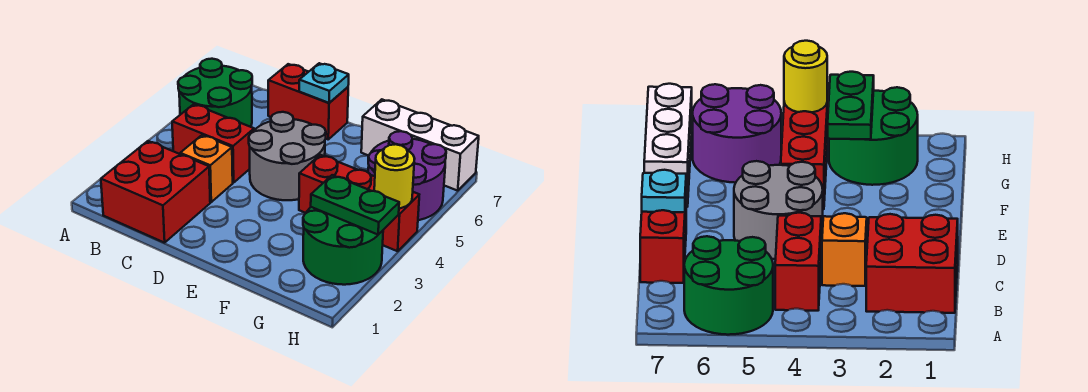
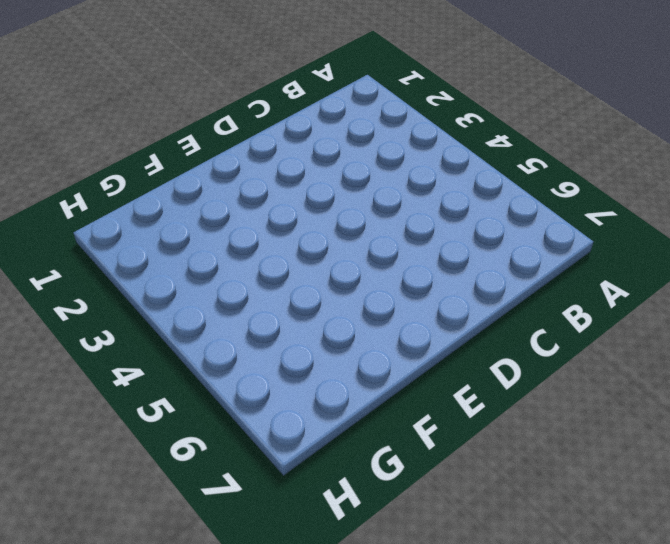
none -> green 2x2 round brick [178,59,252,127]
none -> red 2x2 brick [101,141,210,243]
none -> red 1x2 brick [172,104,254,183]

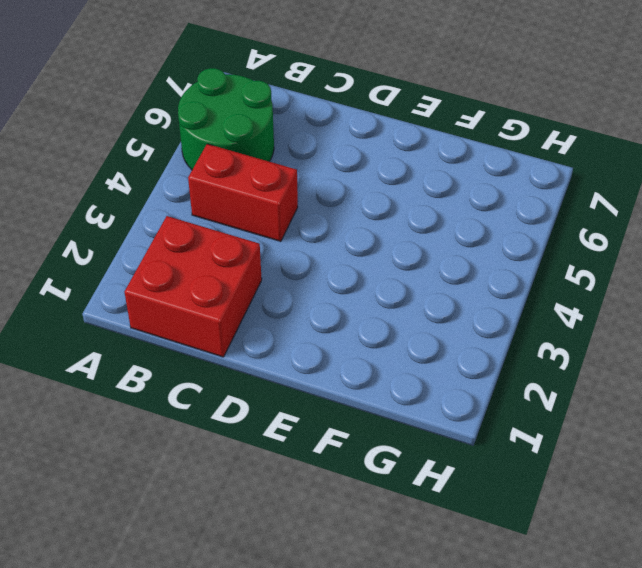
none -> orange 1x1 brick [180,135,233,202]
none -> red 1x2 brick [268,64,348,139]
none -> grey 2x2 round brick [249,112,326,200]

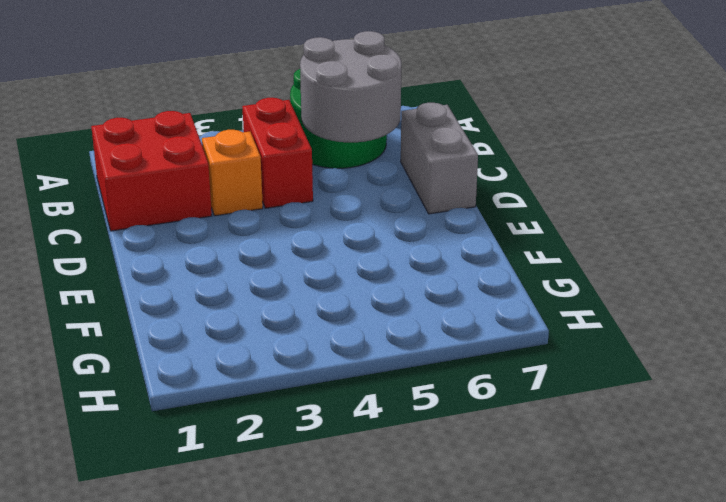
grey 2x2 round brick [300,31,401,142] -> grey 2x2 round brick moved to [249,112,326,200]
grey 1x2 brick [401,103,478,214] -> red 1x2 brick [268,64,348,139]
none -> red 1x3 brick [299,155,419,251]
none -> white 1x3 brick [361,99,479,191]
none -> green 2x2 round brick [303,207,383,285]

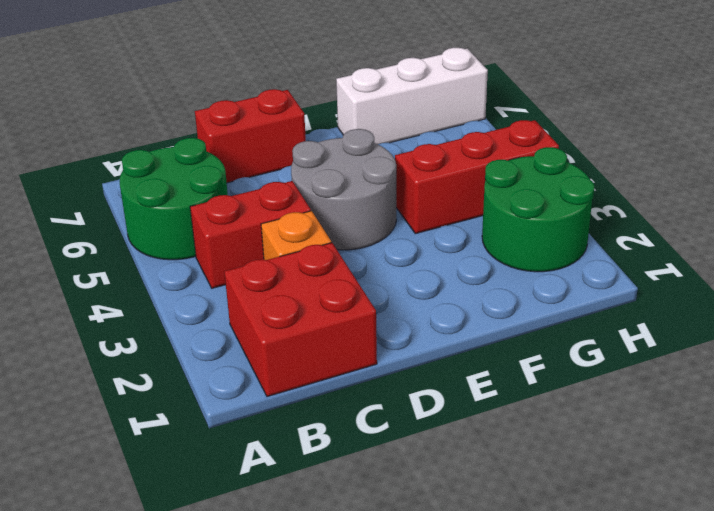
none -> purple 2x2 round brick [368,131,446,220]
none -> cyan 1x1 plate [299,63,349,103]
none -> green 1x2 plate [311,175,399,235]

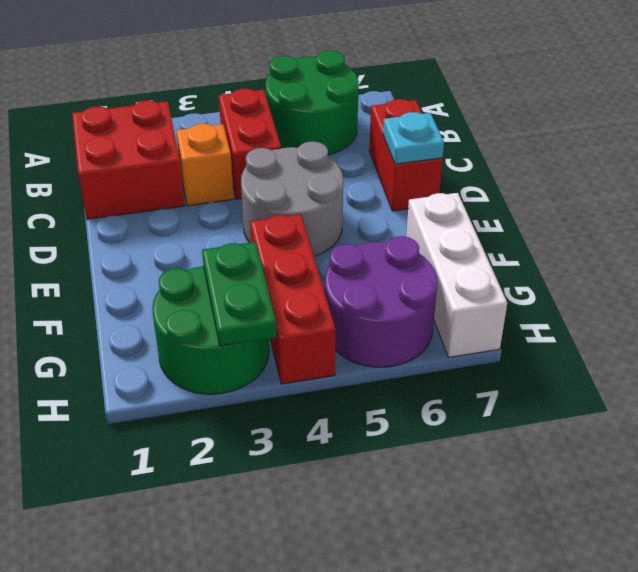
none -> yellow 1x1 round brick [374,144,415,208]

